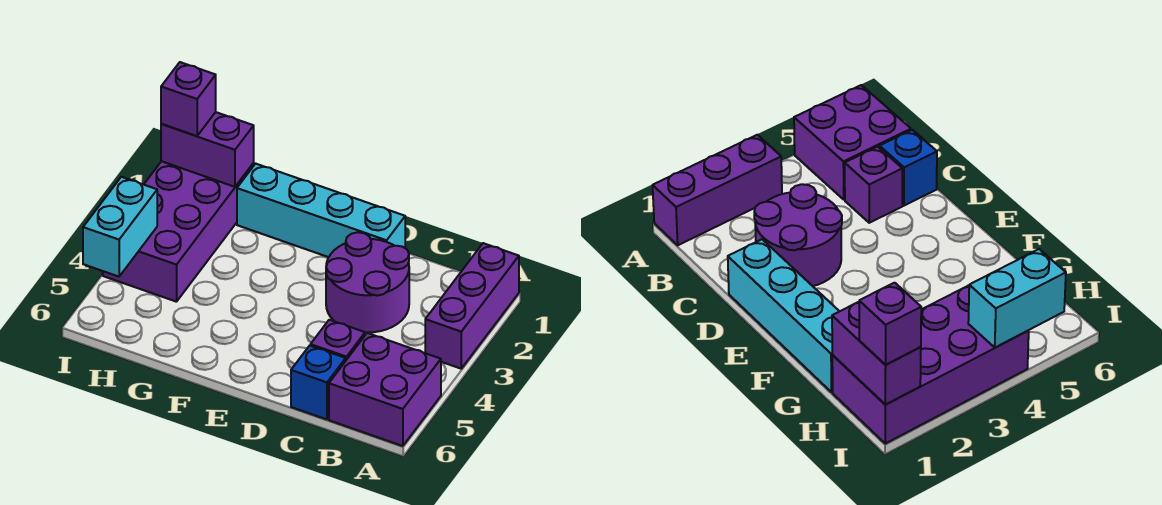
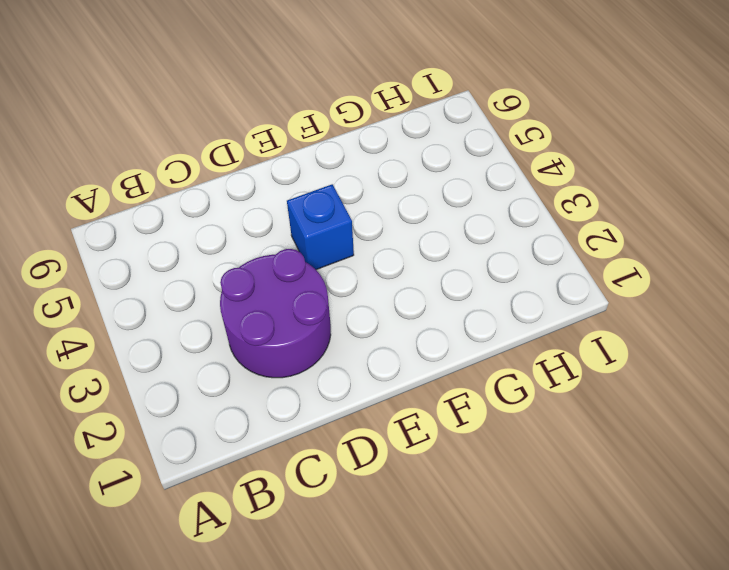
blue 1x1 brick [287,184,354,270] -> blue 1x1 brick moved to [291,346,346,419]
none -> purple 1x3 brick [425,243,519,369]
none -> purple 2x2 brick [329,333,441,446]

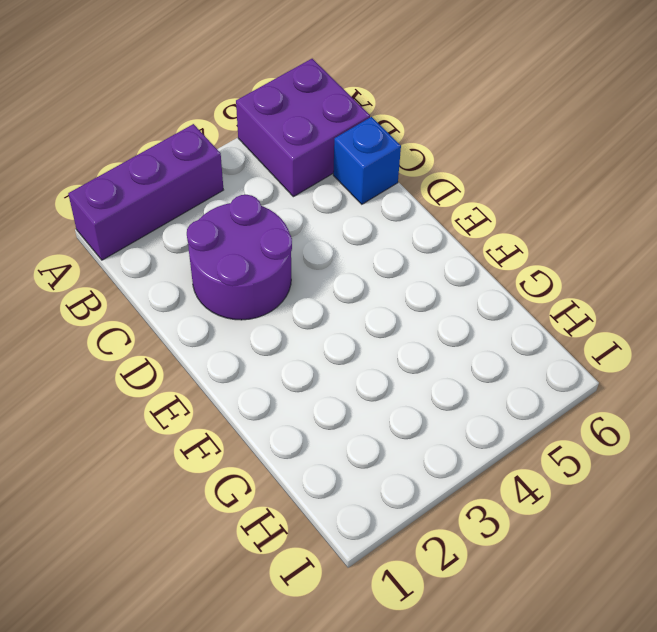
none -> purple 1x1 brick [311,320,365,360]
none -> cyan 1x4 brick [237,164,405,257]

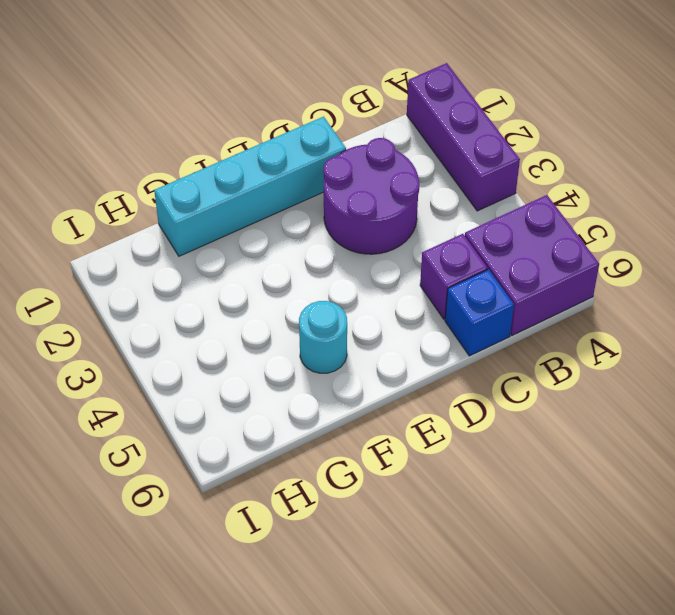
cyan 1x1 round brick [299,301,347,373] -> none
none -> purple 2x4 brick [103,161,254,302]
none -> purple 1x2 brick [161,112,254,187]

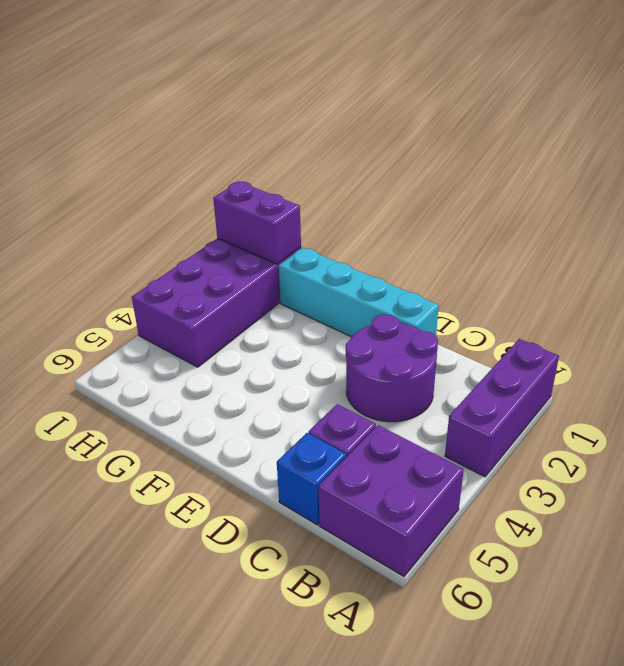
none -> cyan 1x2 brick [83,177,157,277]
none -> purple 1x1 brick [161,62,216,136]

